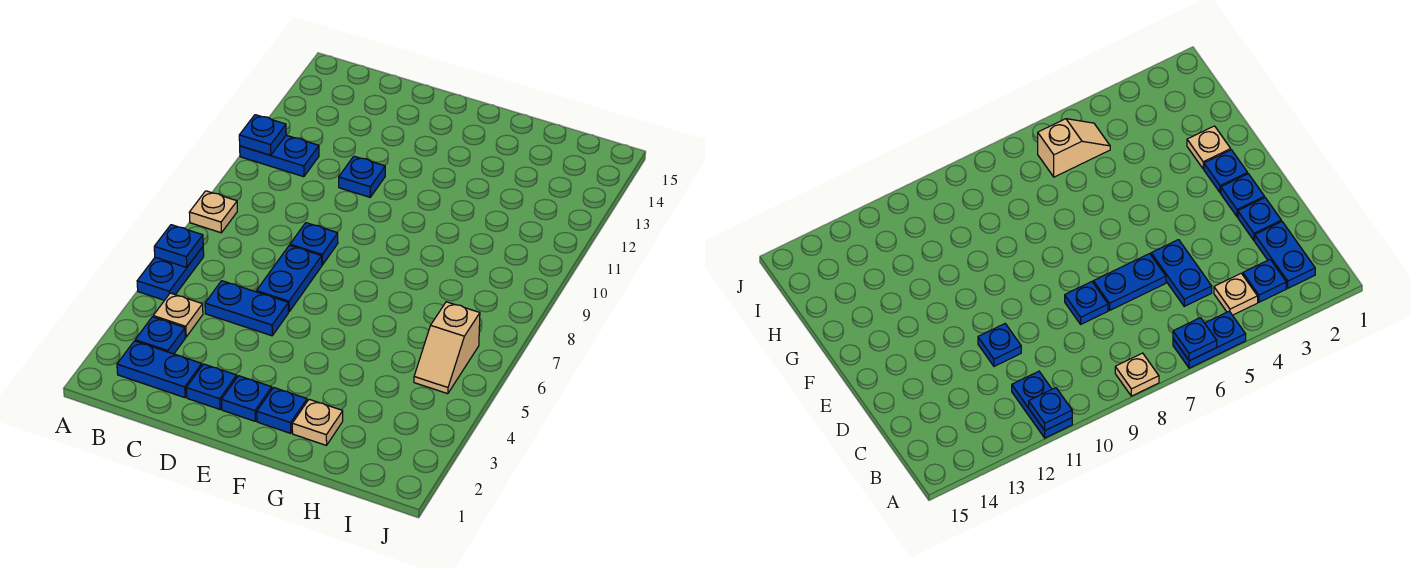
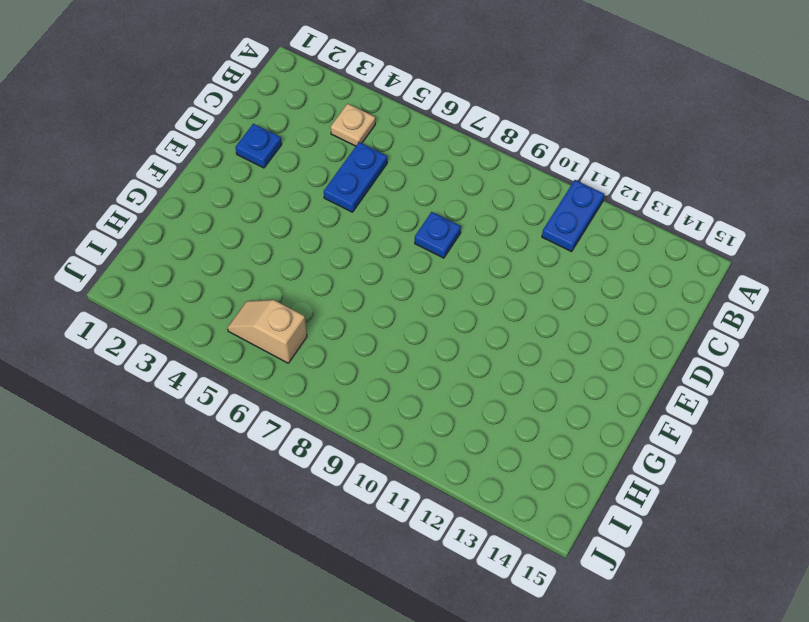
none -> blue 1x2 plate [137,247,204,300]
none -> tan 1x1 plate [189,191,237,233]
none -> blue 1x2 plate [117,341,202,398]

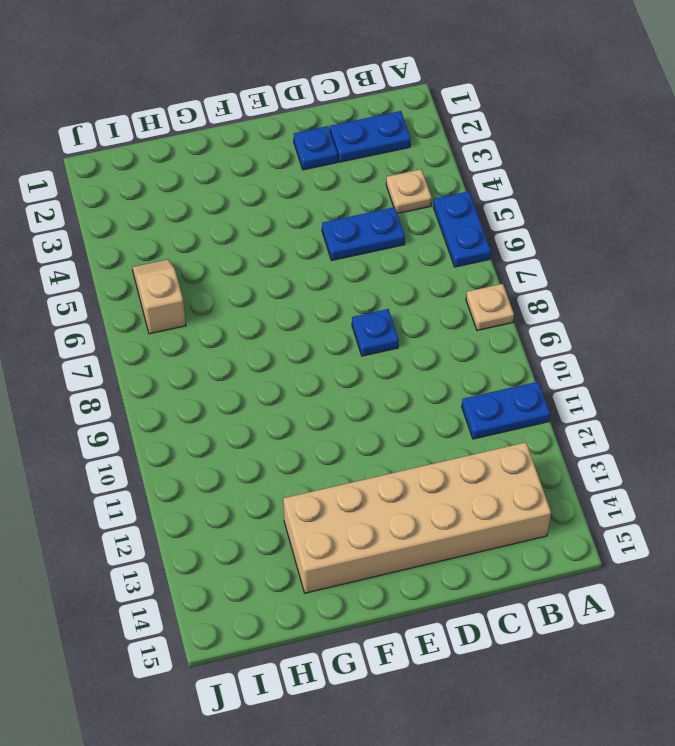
tan 2x6 brick [283,442,551,593] -> none
none -> blue 1x1 plate [135,317,185,354]
none -> blue 1x2 plate [256,245,322,312]
none -> blue 1x1 plate [339,156,385,197]

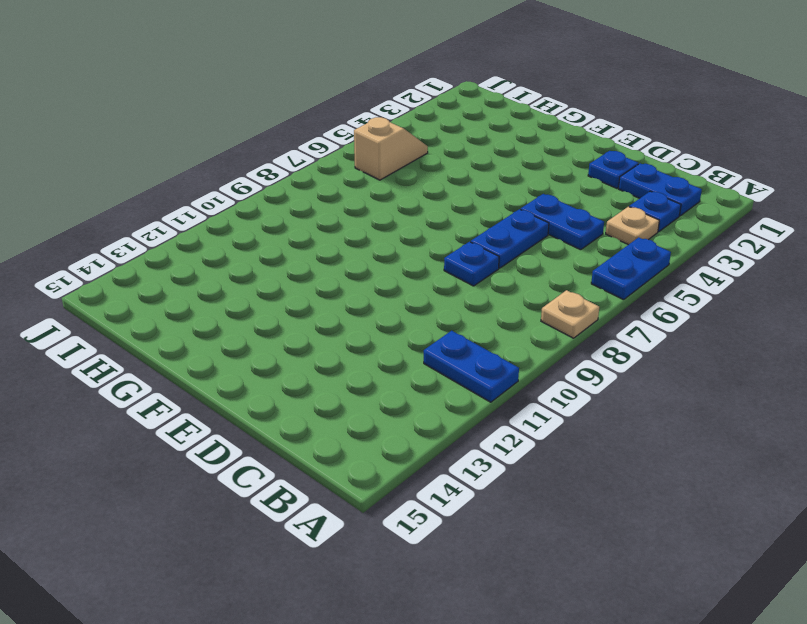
none -> blue 1x1 plate [339,156,385,197]
none -> blue 1x1 plate [221,376,272,421]
none -> blue 1x1 plate [257,387,307,433]

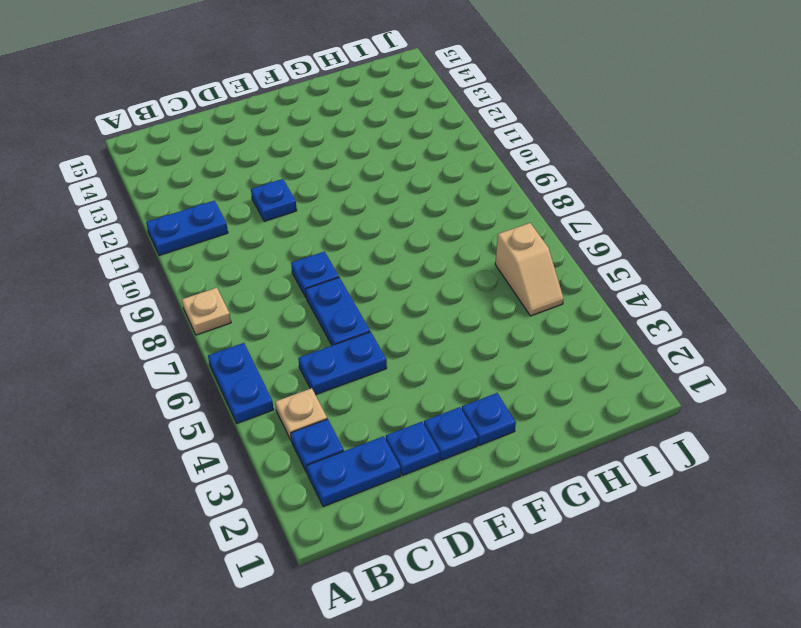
none -> tan 1x1 plate [292,399,343,446]
none -> blue 1x1 plate [154,225,203,267]
none -> blue 1x1 plate [239,115,286,155]

